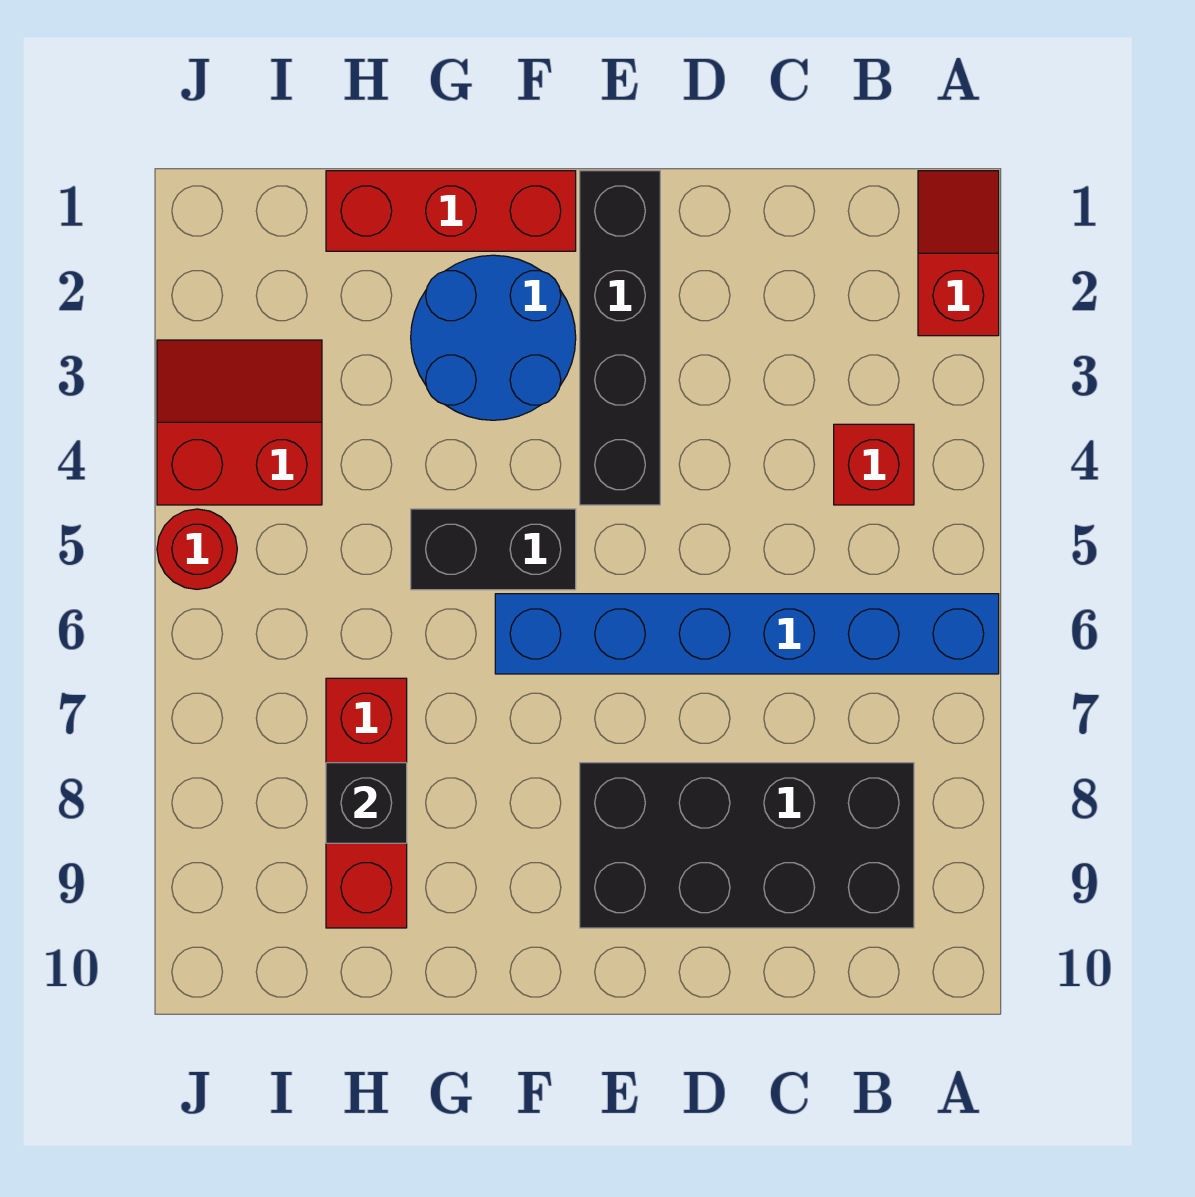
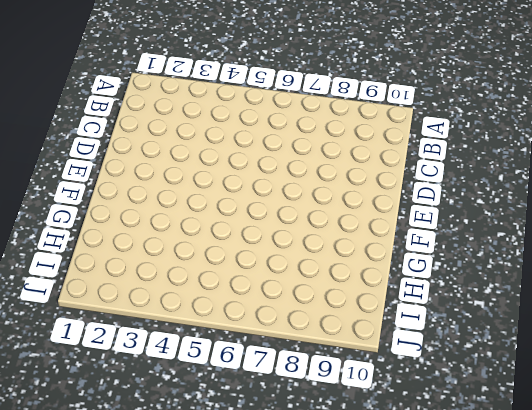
none -> red 1x2 slope [918,171,999,336]
none -> blue 1x6 brick [495,594,999,674]
none -> red 1x1 brick [834,424,914,505]

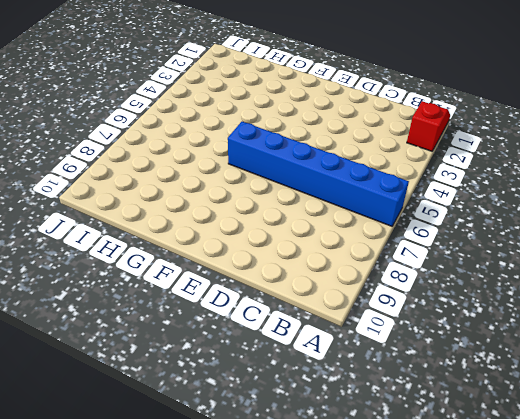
none -> red 1x1 brick [834,424,914,505]
none -> black 2x4 brick [580,763,914,928]
none -> black 1x4 brick [580,171,660,505]

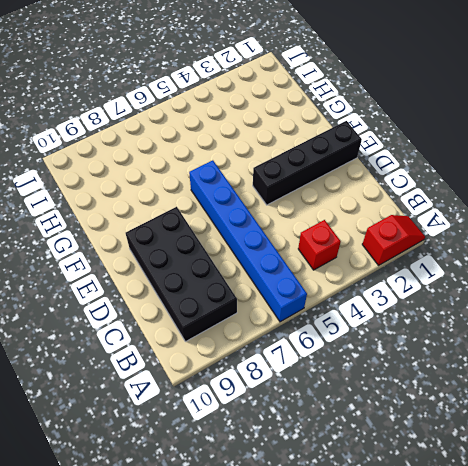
none -> red 1x3 brick [326,171,576,251]
none -> blue 2x2 round brick [411,255,576,420]
none -> black 1x2 brick [411,509,576,590]

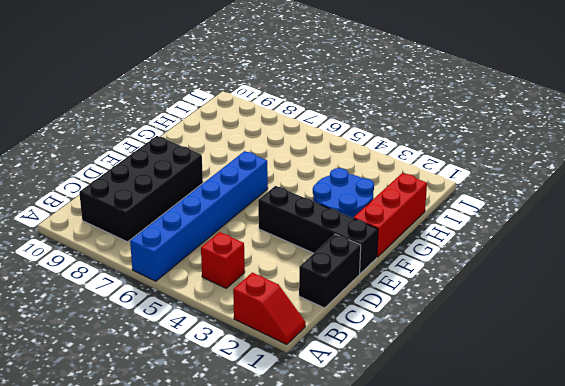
black 1x2 brick [299,234,361,308] -> black 1x2 brick moved to [411,509,576,590]
none -> red 1x3 brick [326,678,407,928]
none -> red 2x2 slope [157,340,322,505]
none -> red 1x1 round brick [157,509,237,589]

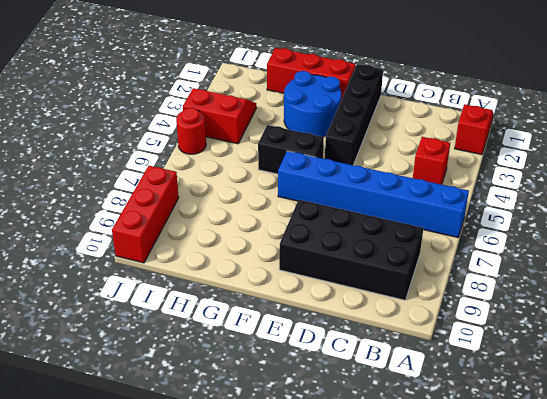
red 1x3 brick [112,166,179,263] -> red 1x3 brick moved to [326,678,407,928]
none -> black 1x1 brick [326,763,407,843]

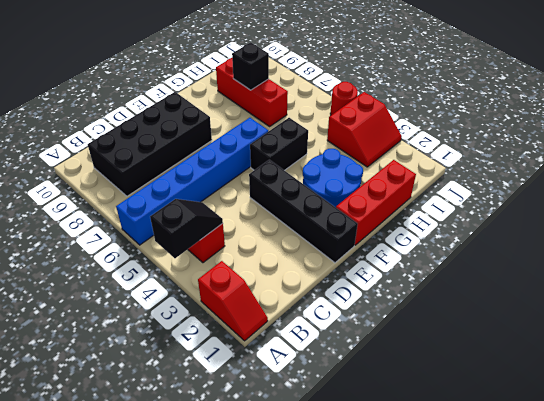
black 1x2 slope [150,199,223,258] -> none

